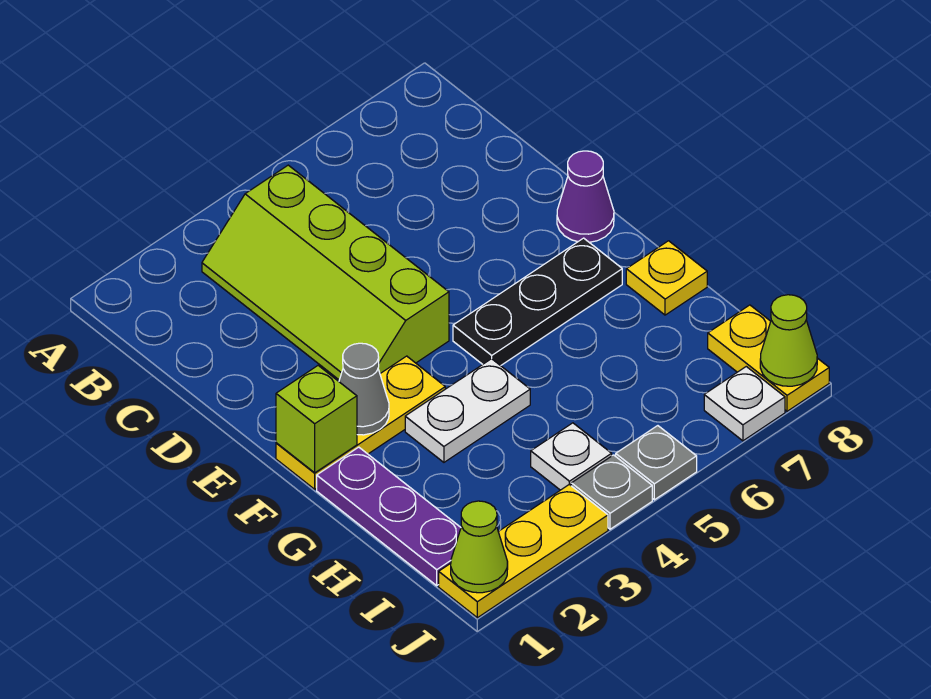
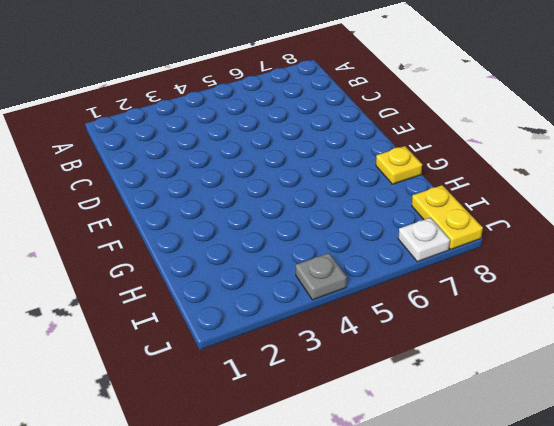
none -> lime 2x4 slope [202,165,449,380]
none -> purple 1x1 cone [557,151,614,242]
none -> yellow 1x3 plate [276,356,445,489]

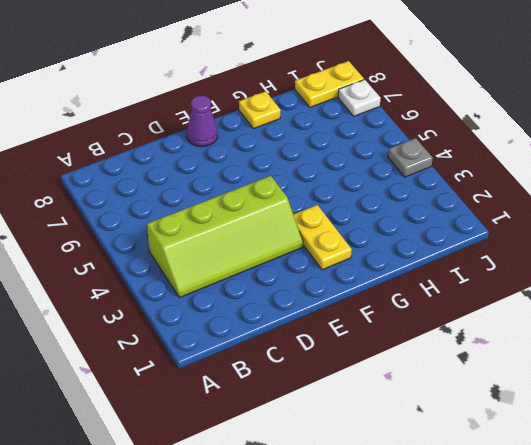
yellow 1x2 plate [294,205,352,270] -> yellow 1x3 plate [276,356,445,489]
none -> black 1x3 plate [453,238,622,366]
none -> purple 1x3 plate [317,447,461,585]
none -> white 1x2 plate [405,359,530,462]

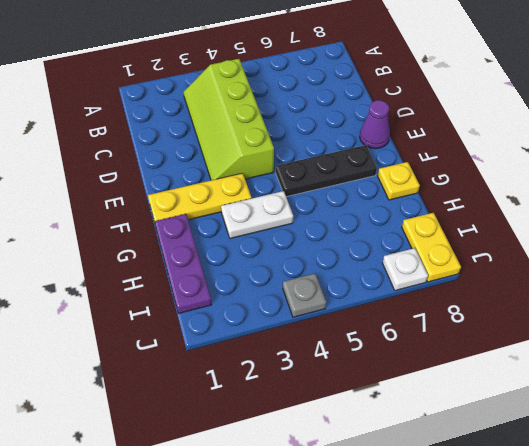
none -> white 1x1 plate [531,423,612,490]
none -> yellow 1x3 plate [439,484,608,618]
none -> grey 1x1 plate [616,426,697,500]

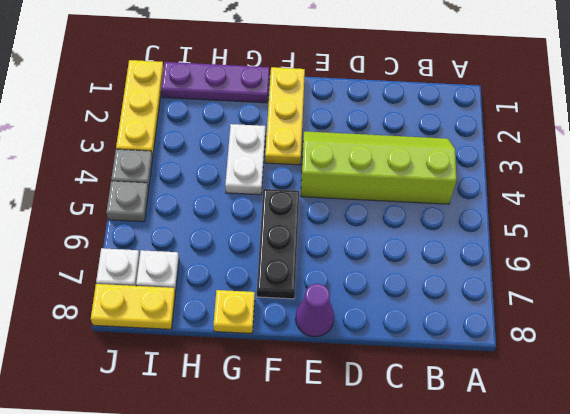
white 1x1 plate [136,250,179,292] -> white 1x1 plate moved to [531,423,612,490]
none -> lime 1x1 brick [276,366,357,473]
none -> grey 1x1 cone [339,343,389,435]
none -> lime 1x1 cone [451,501,508,593]

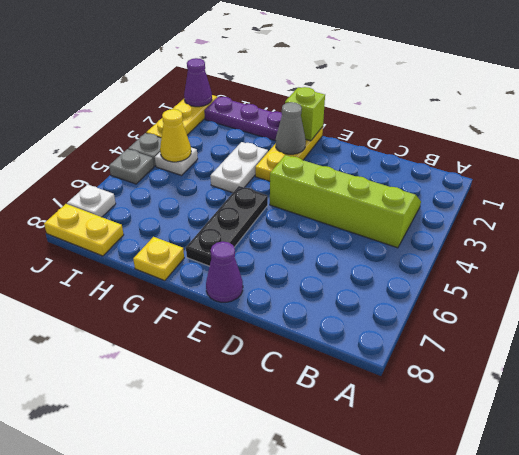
yellow 1x1 cone [160,109,191,162] -> none
purple 1x1 cone [184,58,212,107] -> lime 1x1 cone [451,501,508,593]
none -> lime 1x1 cone [760,295,817,386]

